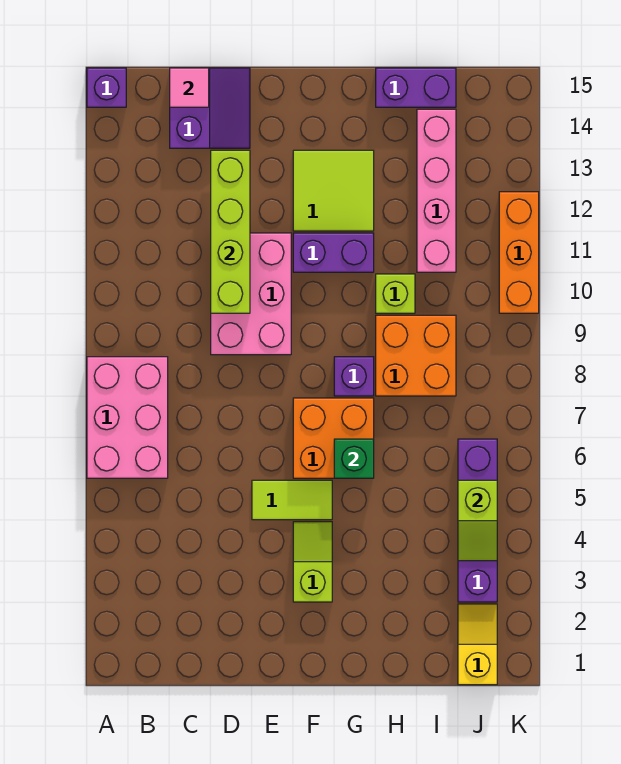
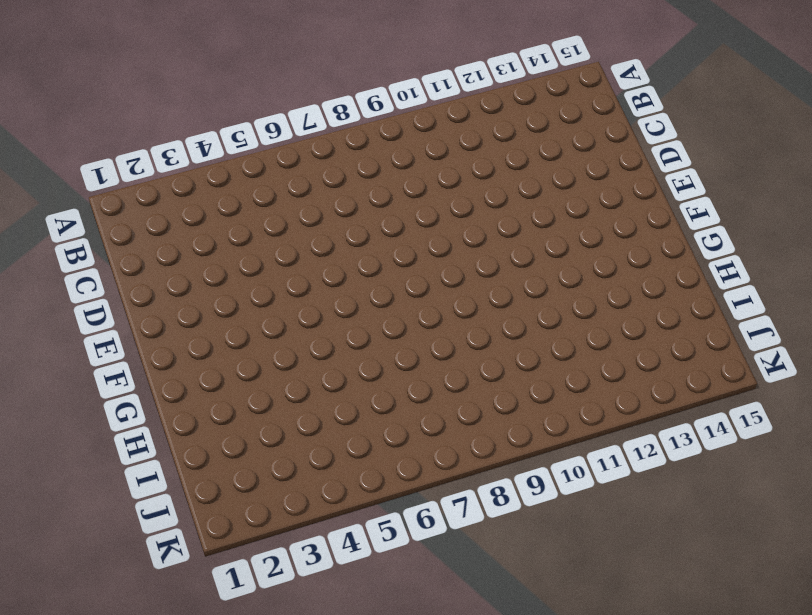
none -> pink 2x3 brick [87,357,168,478]
none -> purple 1x1 brick [87,68,126,107]
none -> purple 2x2 slope [170,68,250,148]

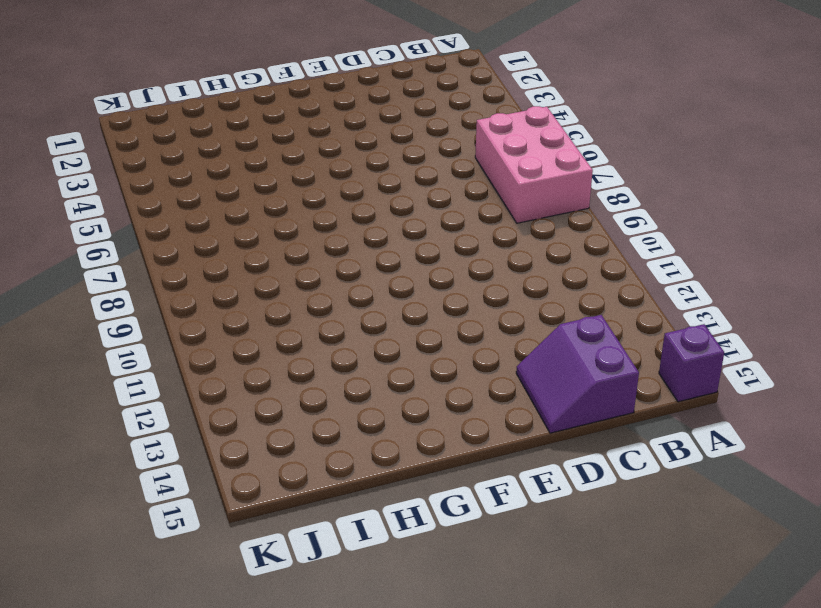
none -> pink 2x3 brick [211,233,291,355]
none -> lime 1x2 tile [252,480,332,520]
none -> lime 1x2 slope [293,522,332,602]

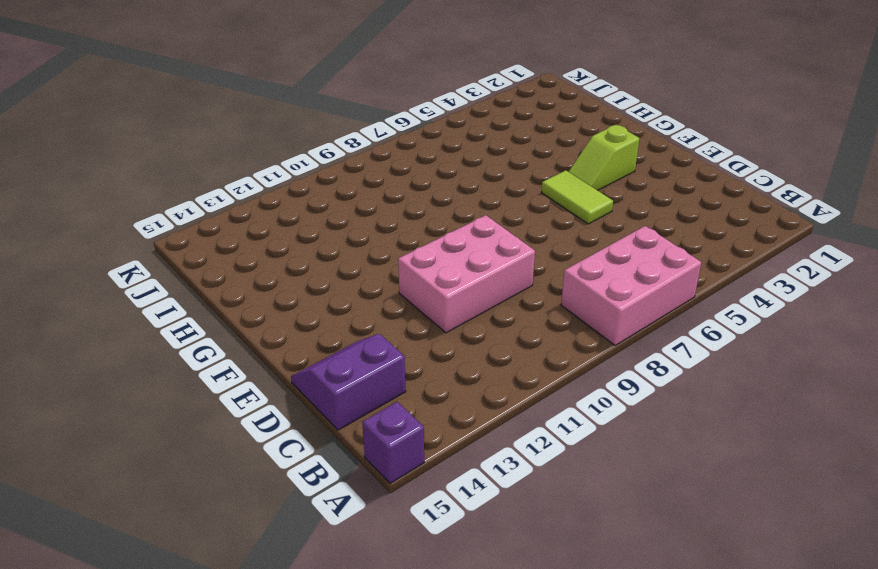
none -> orange 2x2 brick [293,398,374,478]
none -> purple 1x2 brick [293,233,374,272]
none -> lime 2x2 tile [293,150,374,231]

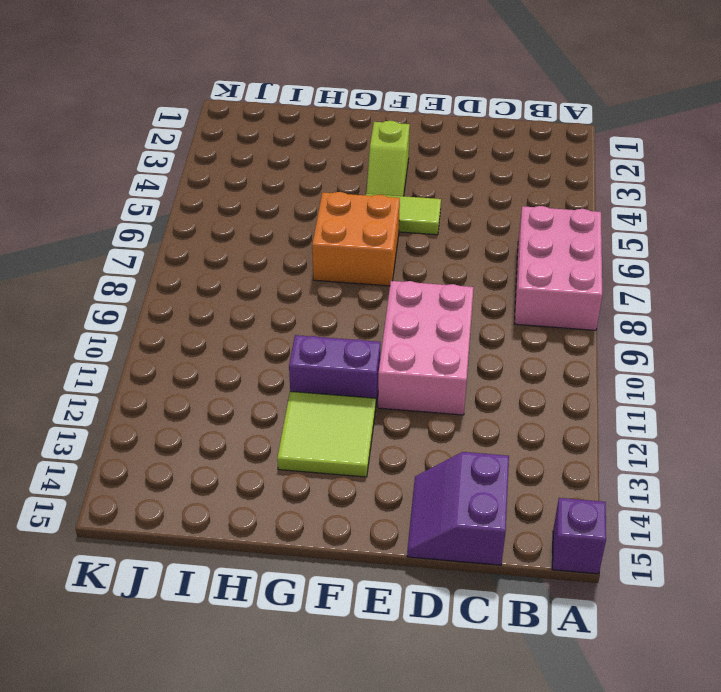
none -> purple 1x1 brick [334,357,374,396]
none -> orange 2x2 brick [376,315,456,396]
none -> lime 1x1 brick [376,274,415,313]

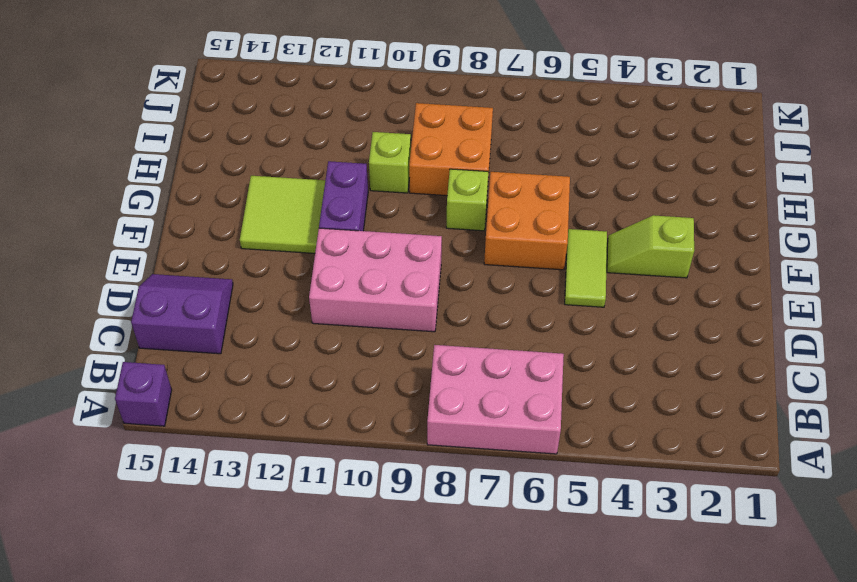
lime 1x1 brick [446,169,488,231] -> purple 1x1 brick [334,357,374,396]
none -> purple 1x2 brick [376,68,456,107]
none -> pink 1x4 brick [417,109,456,272]
none -> yellow 1x2 slope [458,604,497,685]

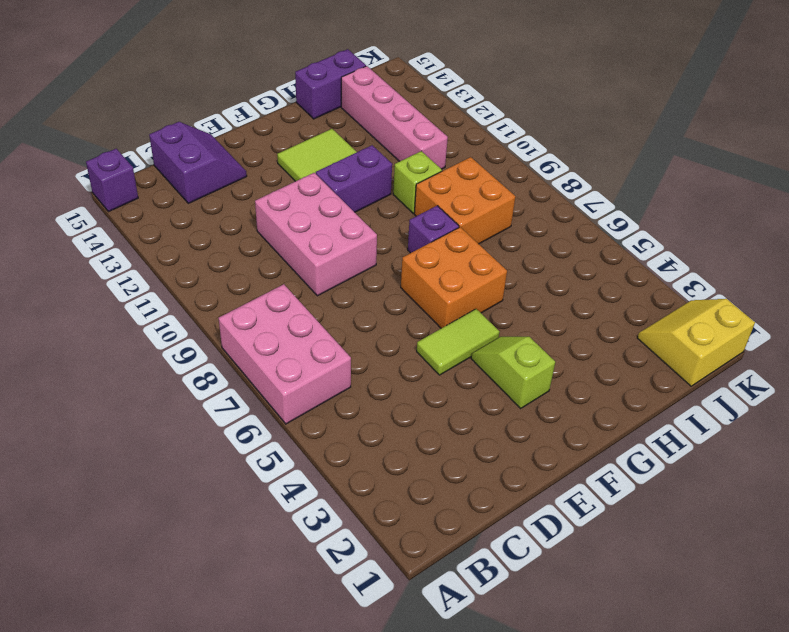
yellow 2x2 slope [637,299,755,386] -> yellow 1x2 slope [458,604,497,685]
none -> purple 1x4 brick [458,439,497,602]
none -> orange 1x3 brick [499,192,539,313]
none -> pink 1x1 tile [170,68,209,107]

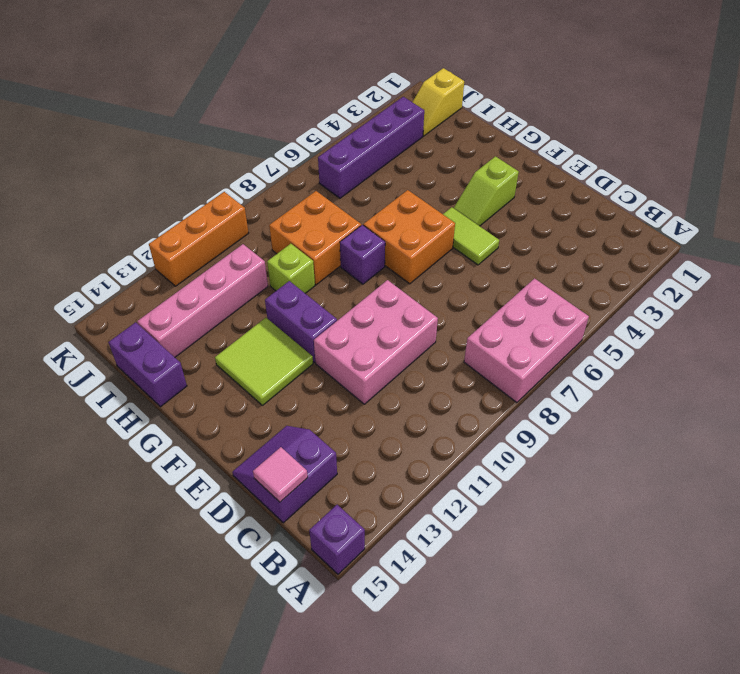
none -> lime 1x4 brick [211,150,250,313]
none -> green 1x1 brick [334,439,374,478]
none -> lime 1x2 slope [458,480,497,561]

